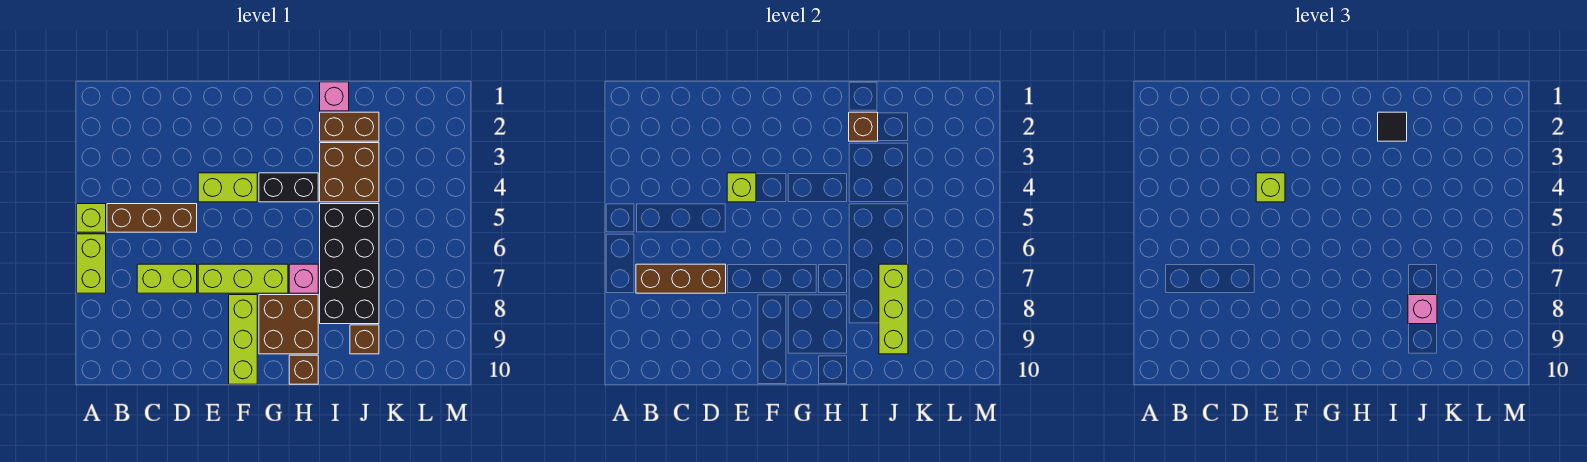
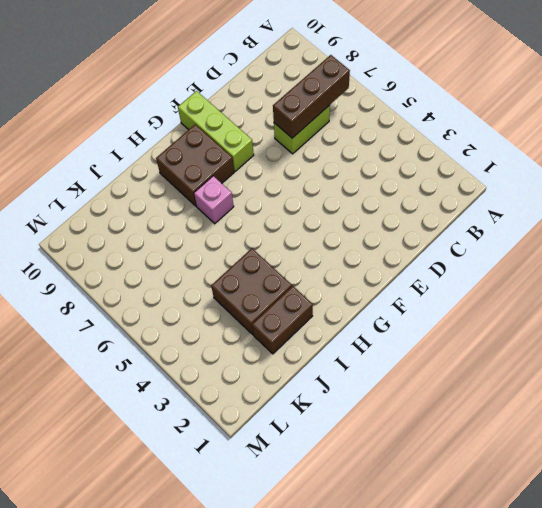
none -> lime 1x1 brick [77,204,106,232]
none -> lime 1x2 brick [77,234,106,293]
none -> brown 1x3 brick [107,204,197,232]

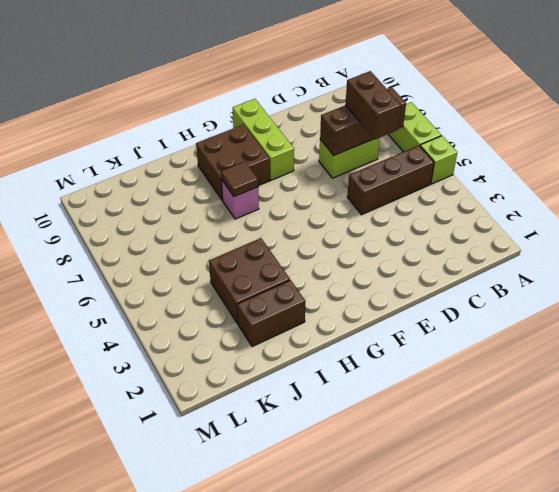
brown 1x2 brick [345,71,401,139] -> none
brown 1x1 tile [221,162,258,197] -> none
none -> lime 1x2 brick [198,173,257,202]
none -> lime 1x3 brick [198,264,288,293]
none -> black 1x2 brick [259,173,318,202]

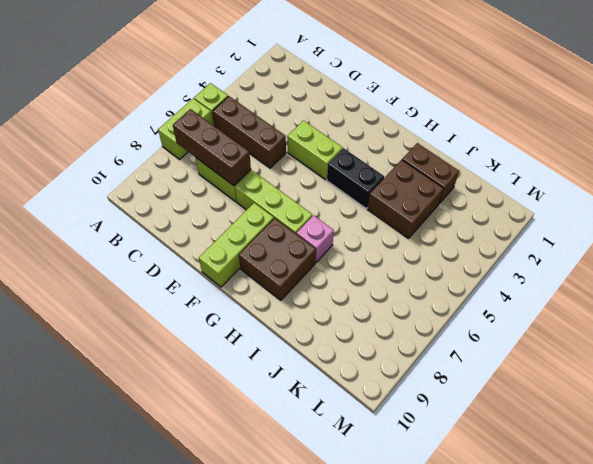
none -> brown 1x1 brick [289,355,318,384]
none -> pink 1x1 brick [320,82,349,111]
none -> black 2x4 brick [320,204,379,324]

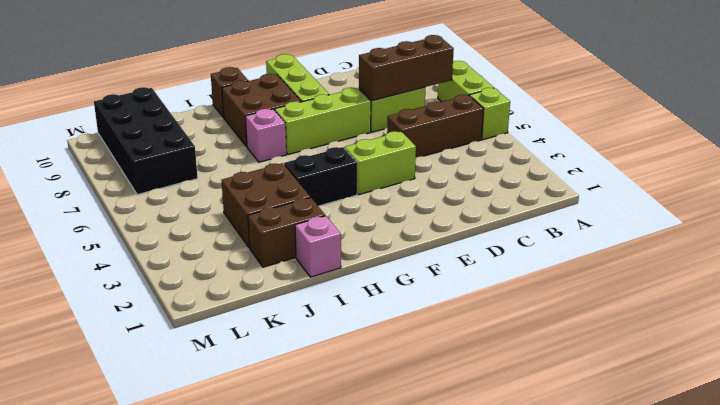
black 2x4 brick [94,87,198,195] -> black 2x4 brick moved to [320,204,379,324]
none -> brown 1x1 brick [350,325,379,354]
none -> lime 1x1 brick [727,173,756,202]
none -> brown 1x1 brick [849,112,878,141]

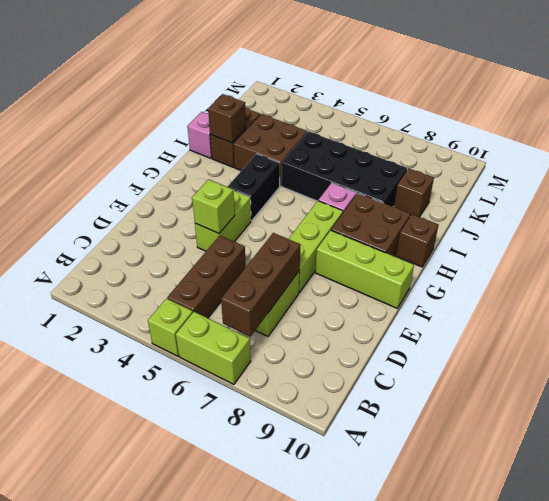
none -> lime 1x3 brick [879,264,908,354]
none -> lime 1x1 brick [1256,173,1285,202]
none -> black 1x1 tile [1378,112,1407,141]

